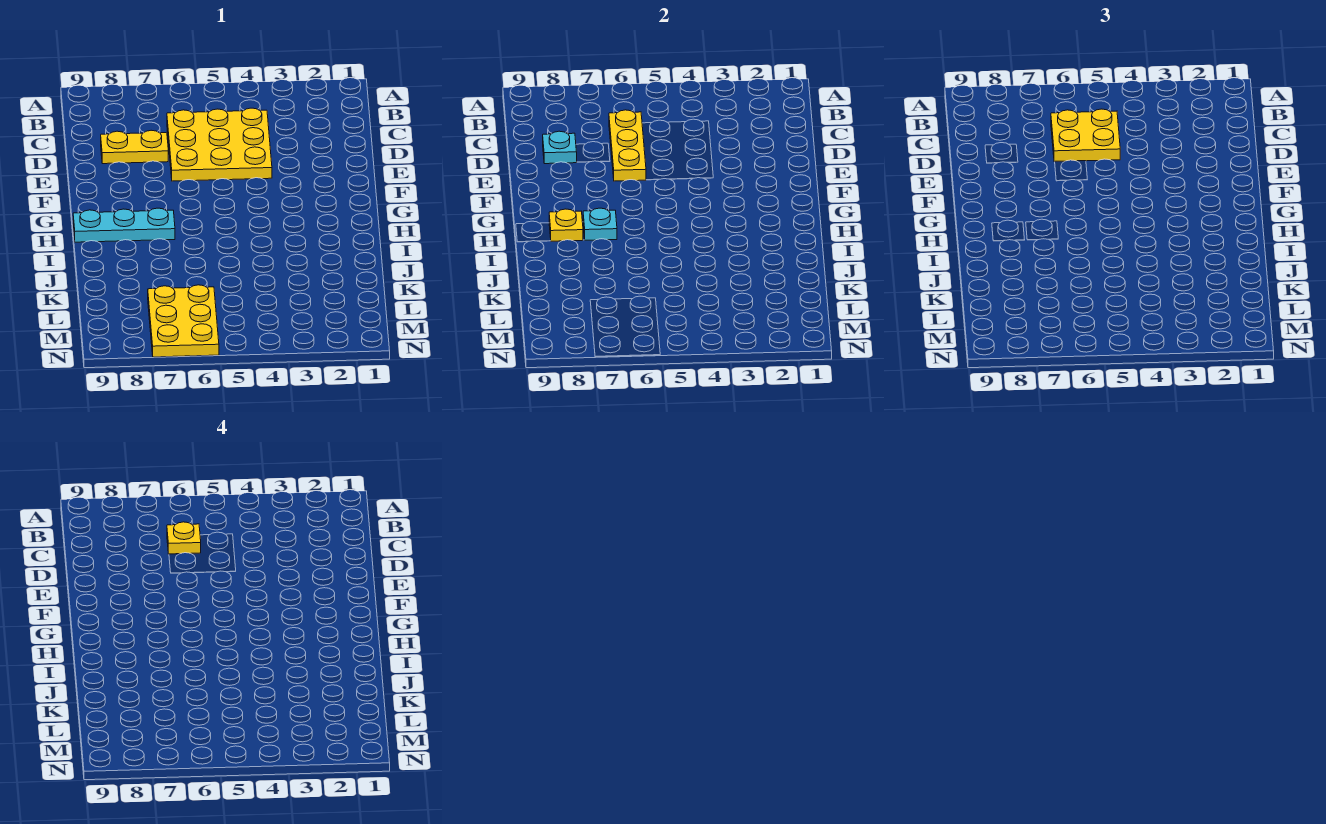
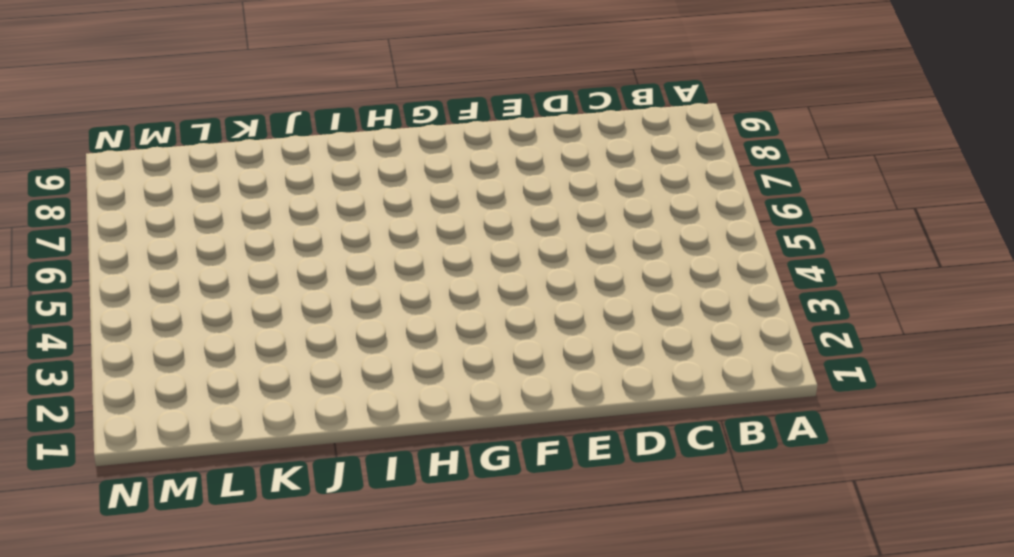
none -> yellow 3x3 plate [167,108,272,181]
none -> yellow 1x2 plate [101,130,168,164]

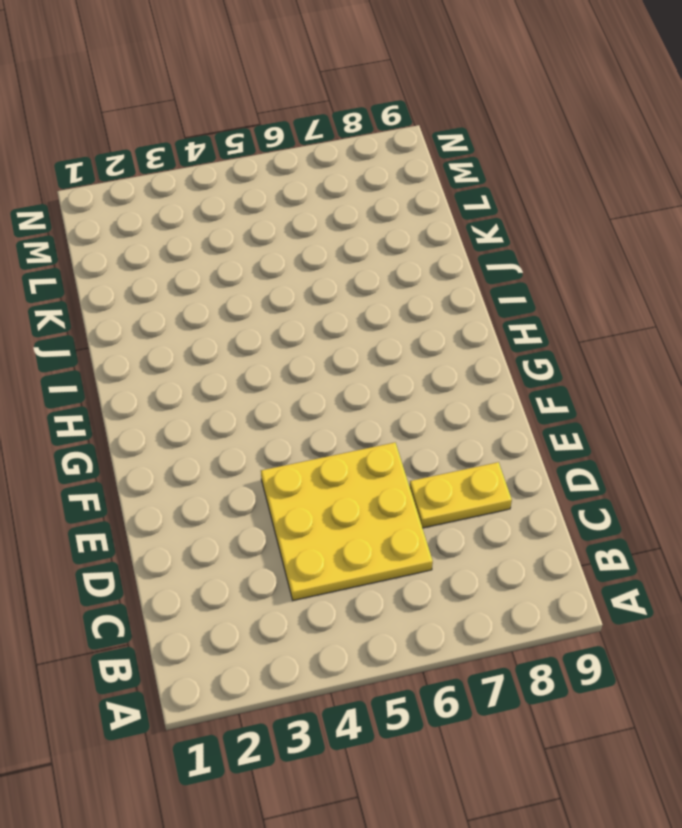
none -> cyan 1x3 plate [73,208,175,242]
none -> yellow 2x3 plate [148,285,219,357]

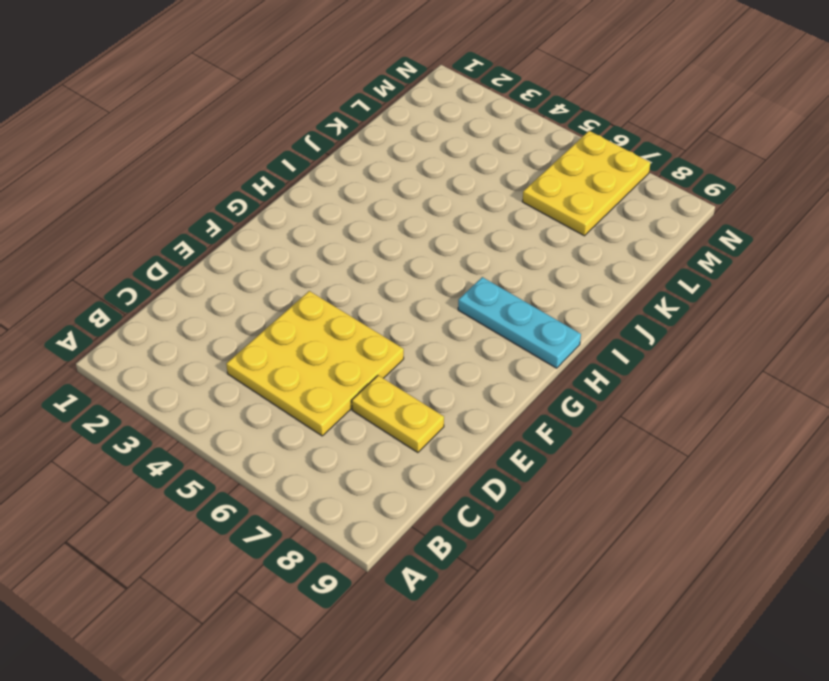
none -> yellow 1x3 plate [609,110,646,181]
none -> cyan 1x1 plate [543,131,577,164]

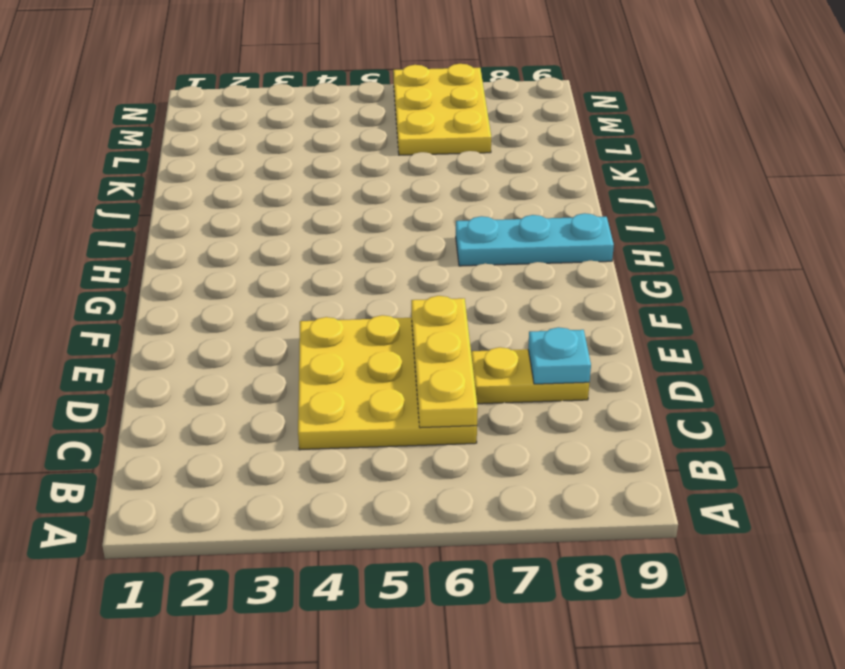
none -> cyan 1x1 plate [583,208,617,240]
none -> yellow 1x1 plate [549,209,583,241]

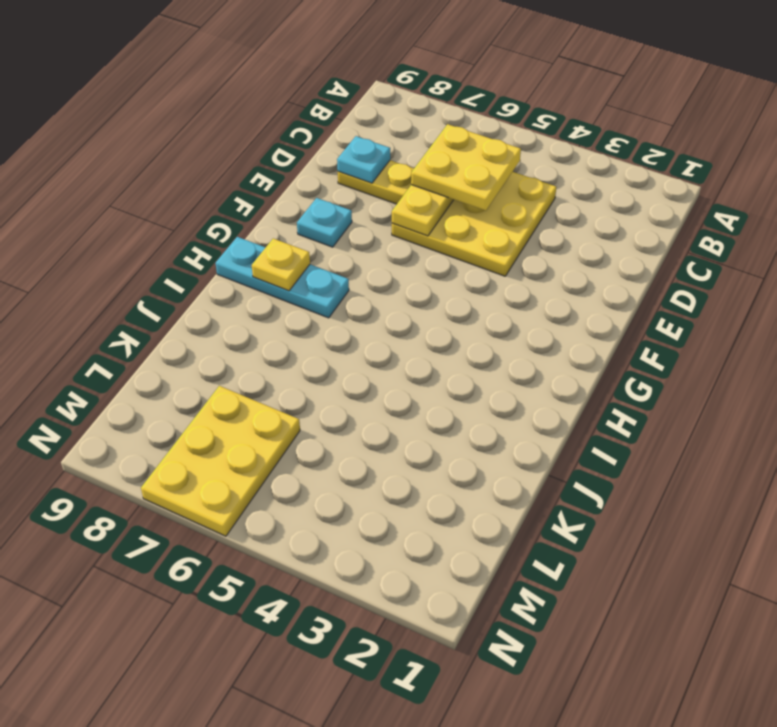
cyan 1x1 plate [297,198,352,247] -> cyan 1x1 plate moved to [583,208,617,240]
none -> yellow 1x1 plate [167,522,201,554]

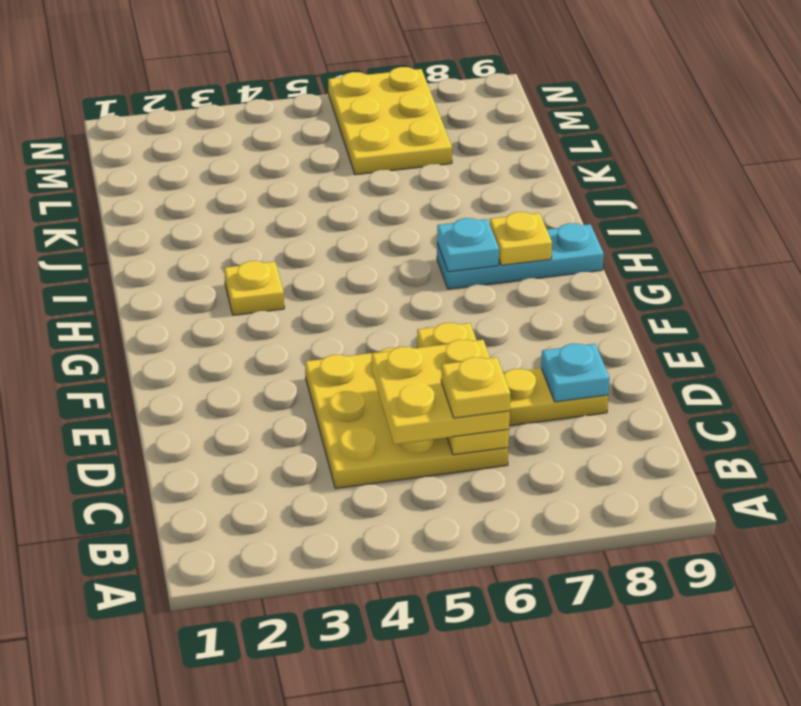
yellow 1x1 plate [224,261,284,315] -> none

